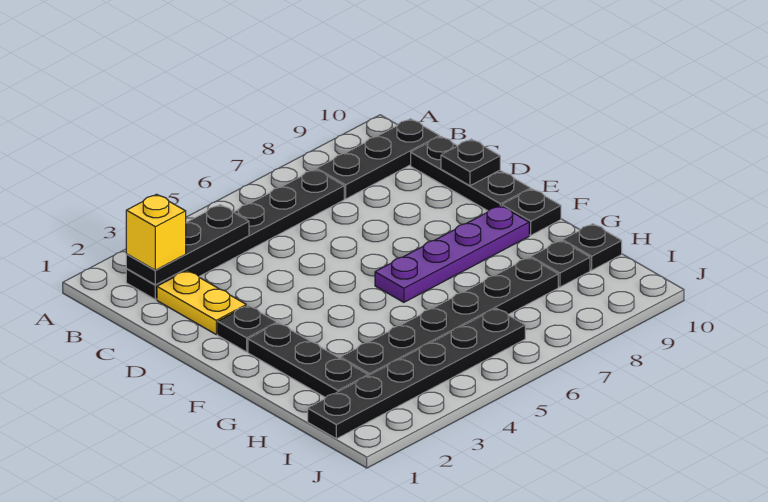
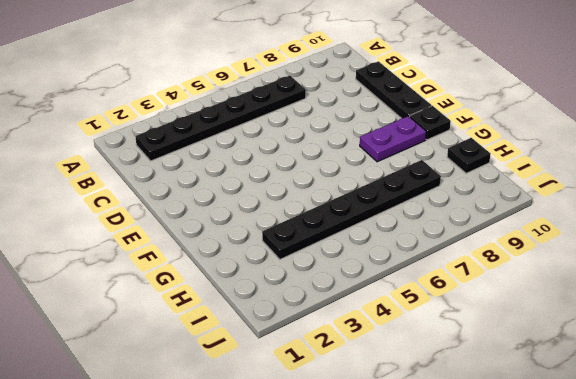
purple 1x2 plate [360,116,426,162] -> purple 1x4 plate [375,206,529,302]
none -> black 1x3 plate [317,119,439,199]
none -> yellow 1x2 plate [157,271,246,334]
none -> black 1x1 plate [218,306,277,352]

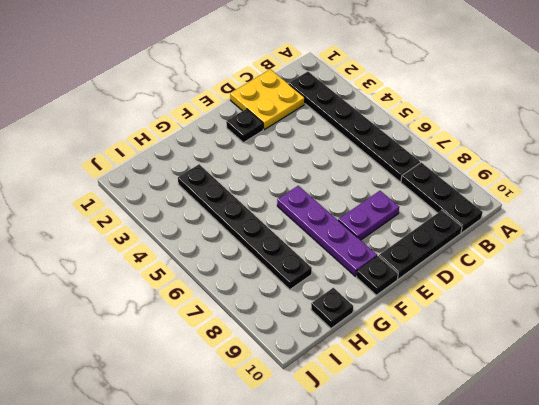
yellow 2x2 plate [230,69,305,130] -> yellow 1x2 plate [157,271,246,334]
purple 1x2 plate [338,191,399,240] -> none
none -> black 1x3 plate [248,323,368,398]
none -> black 1x1 plate [531,241,590,287]
none -> black 1x6 plate [308,308,525,439]

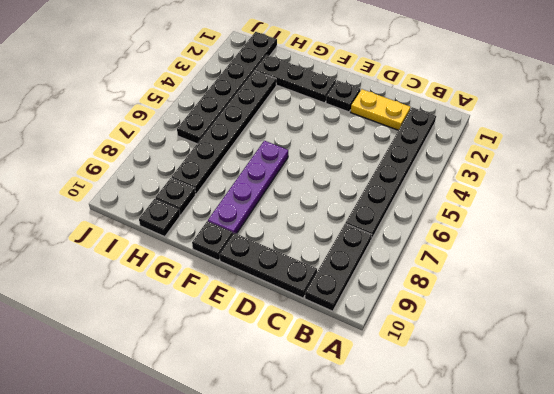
none -> black 1x3 plate [126,205,249,285]
none -> black 1x1 plate [441,139,500,186]
none -> yellow 1x1 brick [126,194,186,270]

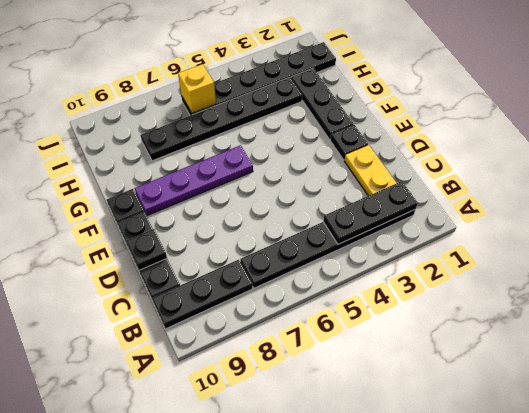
yellow 1x1 brick [178,64,216,113] -> yellow 1x1 brick moved to [126,194,186,270]
none -> black 1x1 plate [531,241,590,287]
none -> black 1x1 plate [563,224,622,270]

